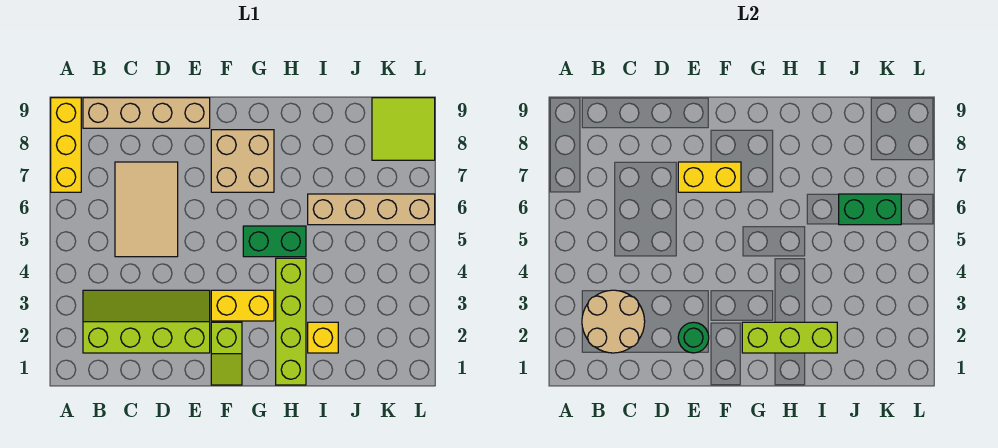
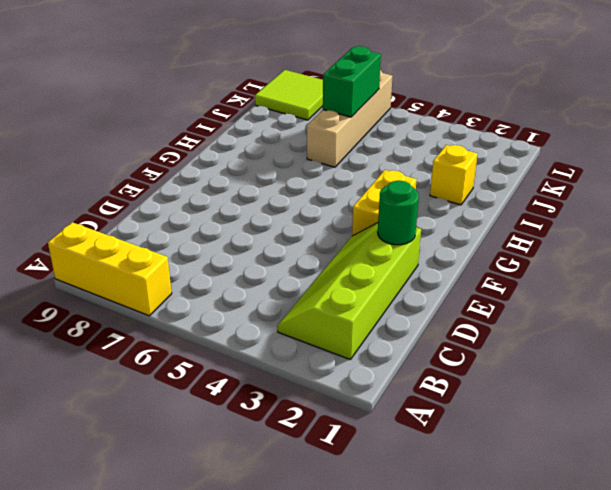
none -> tan 1x4 brick [83,98,210,128]
none -> tan 2x3 tile [115,162,178,257]
none -> lime 1x2 slope [211,322,242,385]

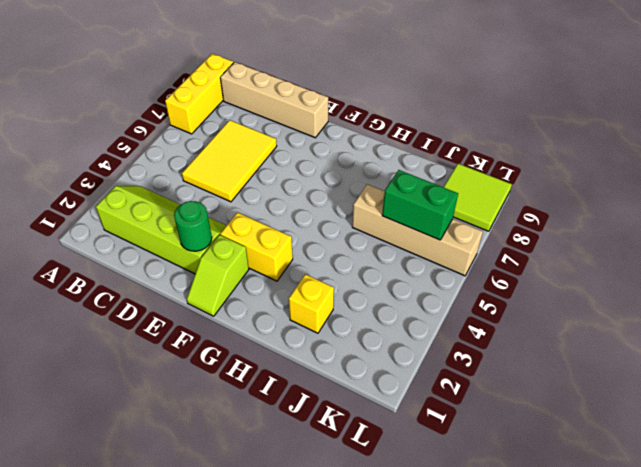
yellow 2x3 tile [182,120,277,202] -> tan 2x3 tile [115,162,178,257]
none -> tan 2x2 brick [211,130,274,192]
none -> green 1x2 brick [243,226,306,257]
none -> lime 1x4 brick [276,258,306,385]

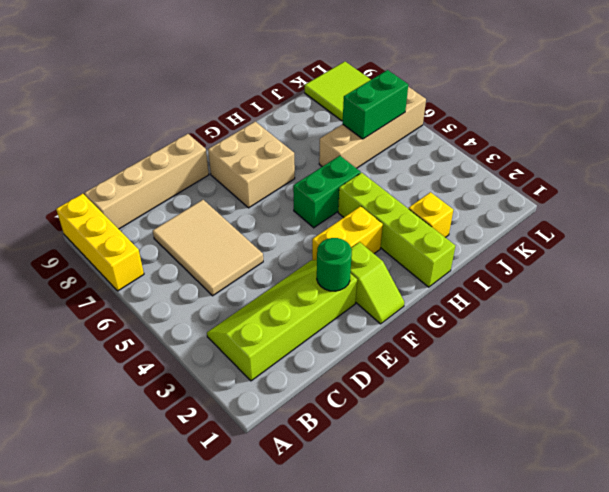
none -> tan 2x2 round brick [582,290,645,353]
none -> yellow 1x2 brick [678,162,741,192]
none -> lime 1x3 brick [742,322,837,353]

